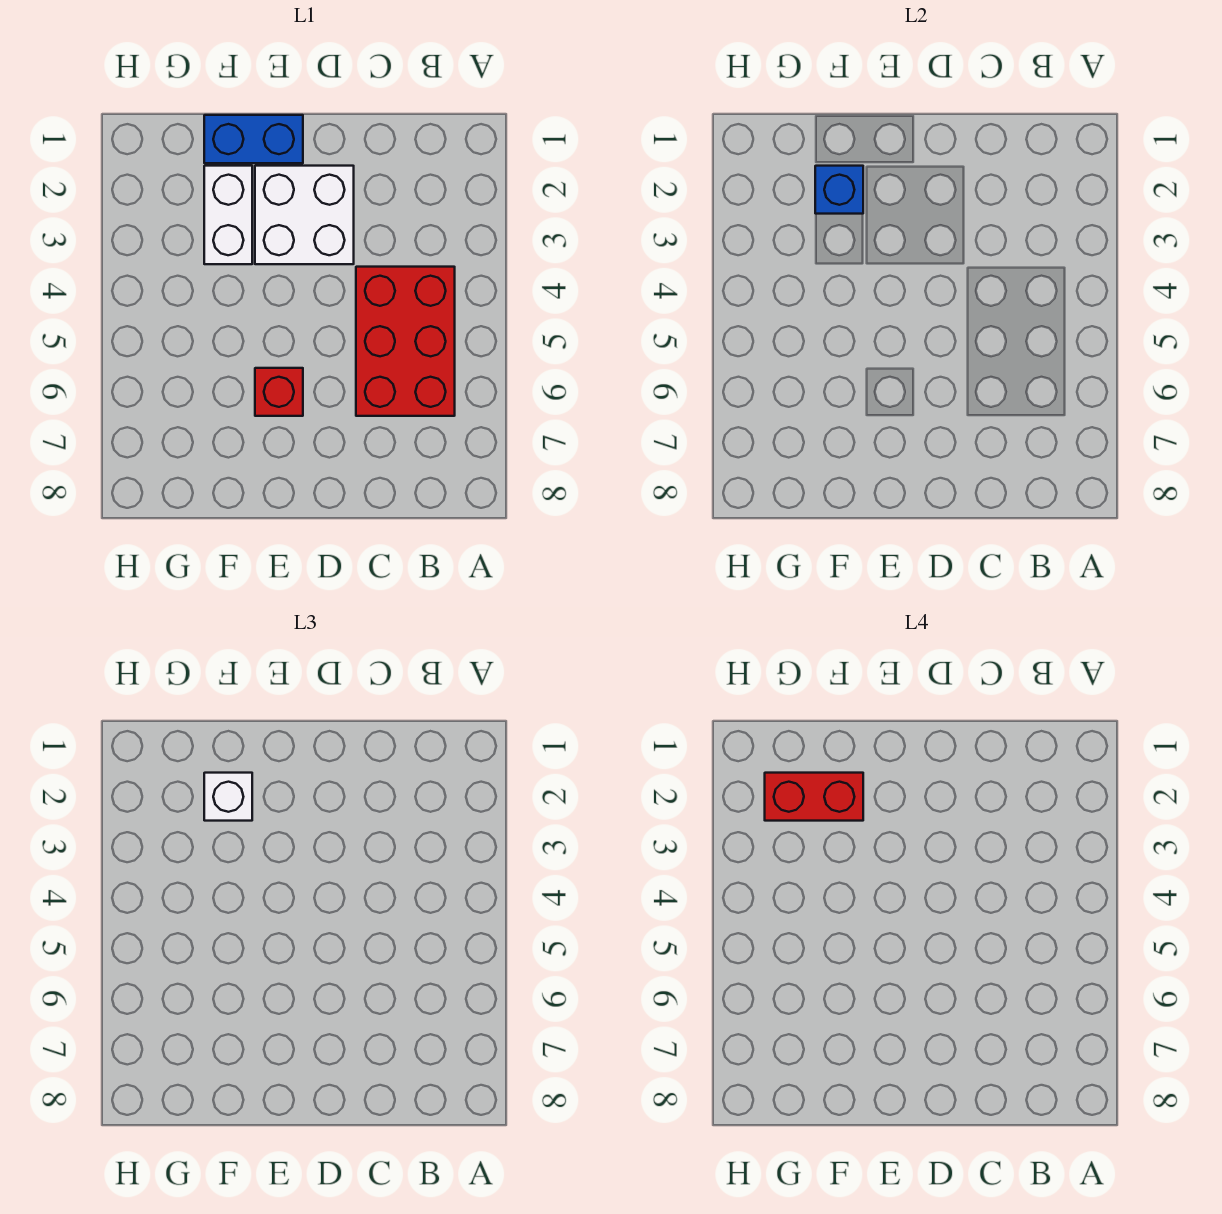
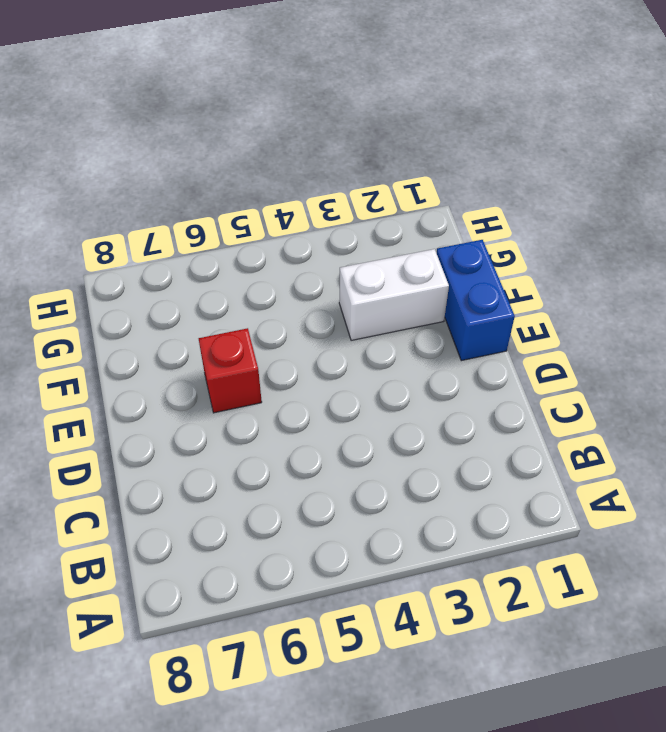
none -> red 2x3 brick [356,267,455,416]
none -> white 2x2 brick [255,166,354,264]

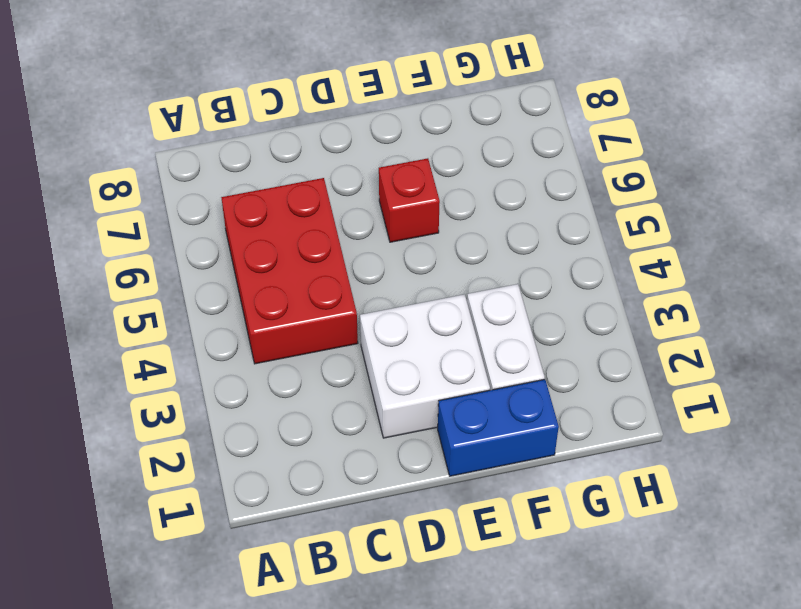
none -> blue 1x1 brick [815,166,863,214]
none -> white 1x1 brick [204,773,252,821]

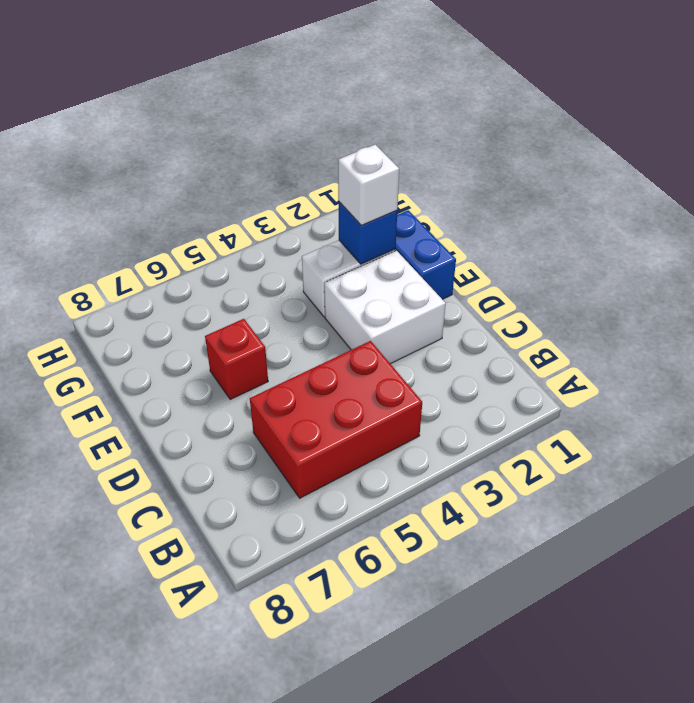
none -> red 1x2 brick [765,773,863,821]

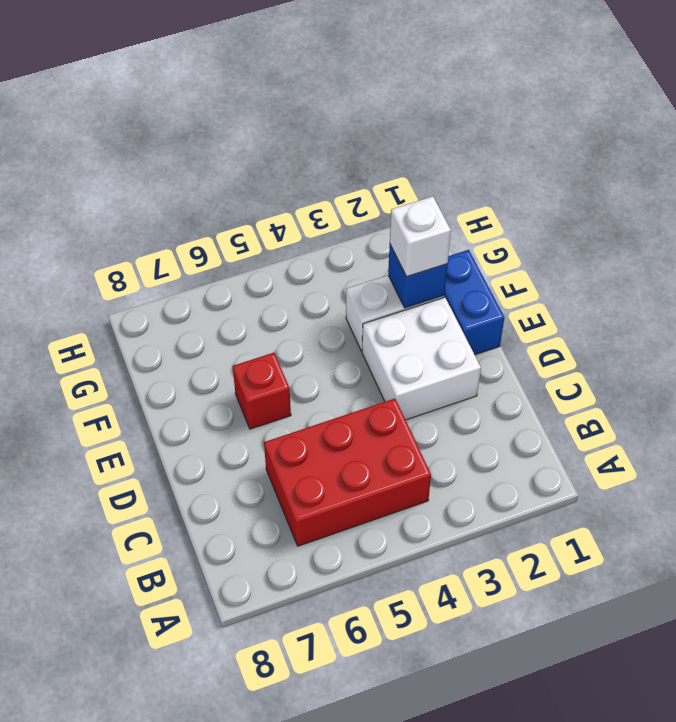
none -> red 1x2 brick [765,773,863,821]

